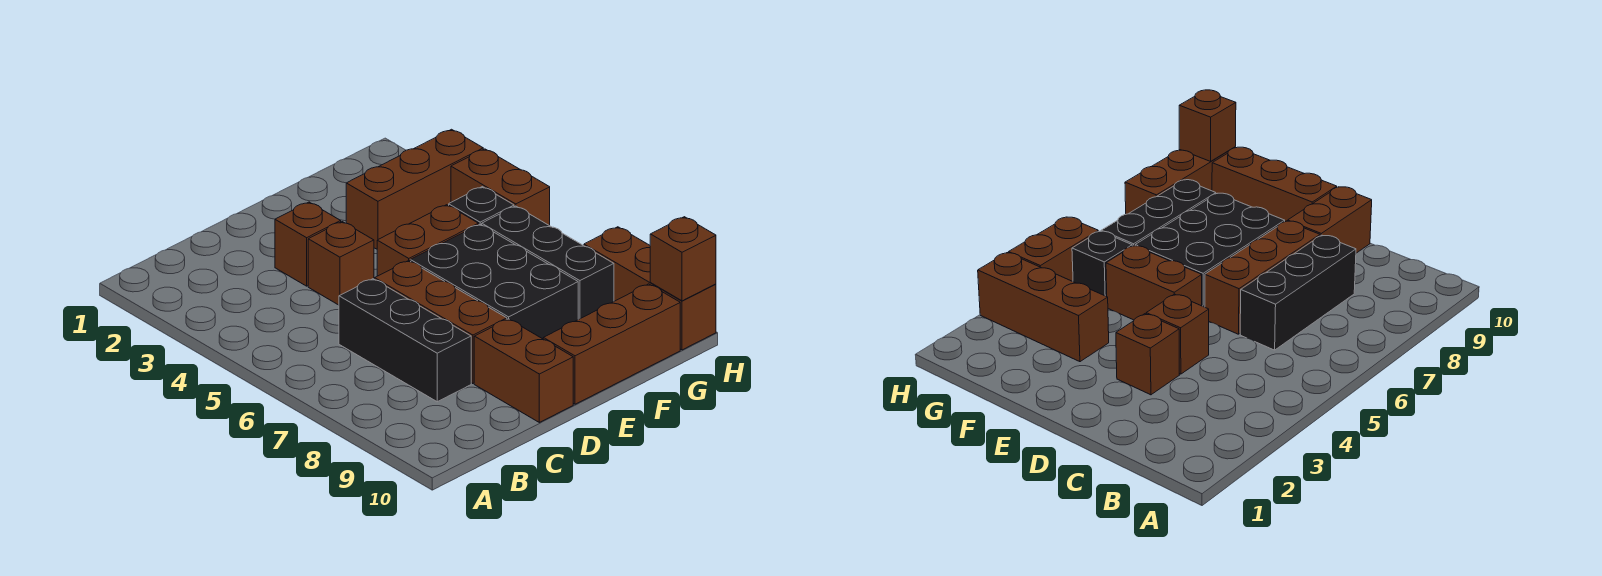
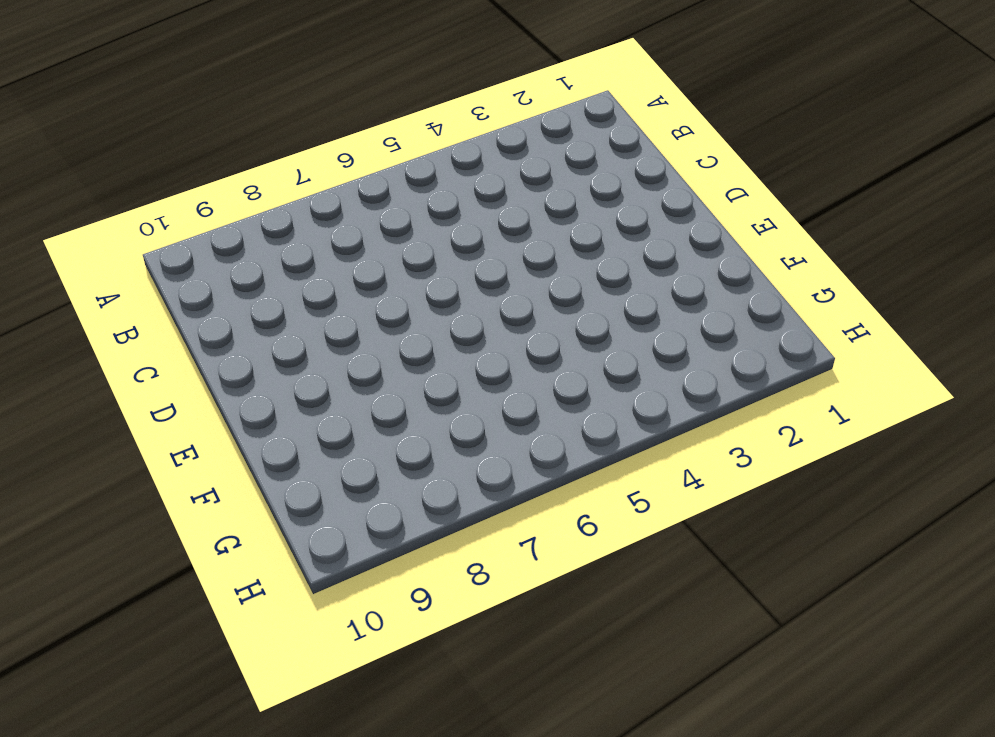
none -> black 1x3 brick [339,279,471,402]
none -> brown 1x1 brick [275,202,341,286]
none -> brown 1x1 brick [308,222,374,305]

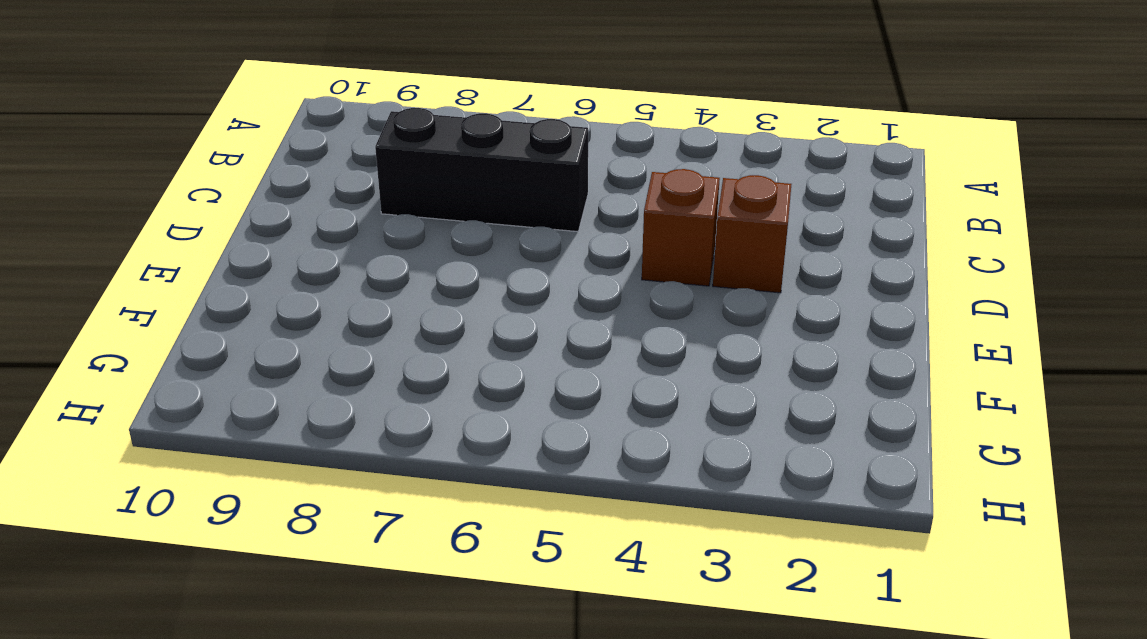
none -> brown 1x3 brick [375,261,507,384]
none -> brown 1x2 brick [474,319,573,422]
none -> brown 1x2 brick [377,205,478,276]

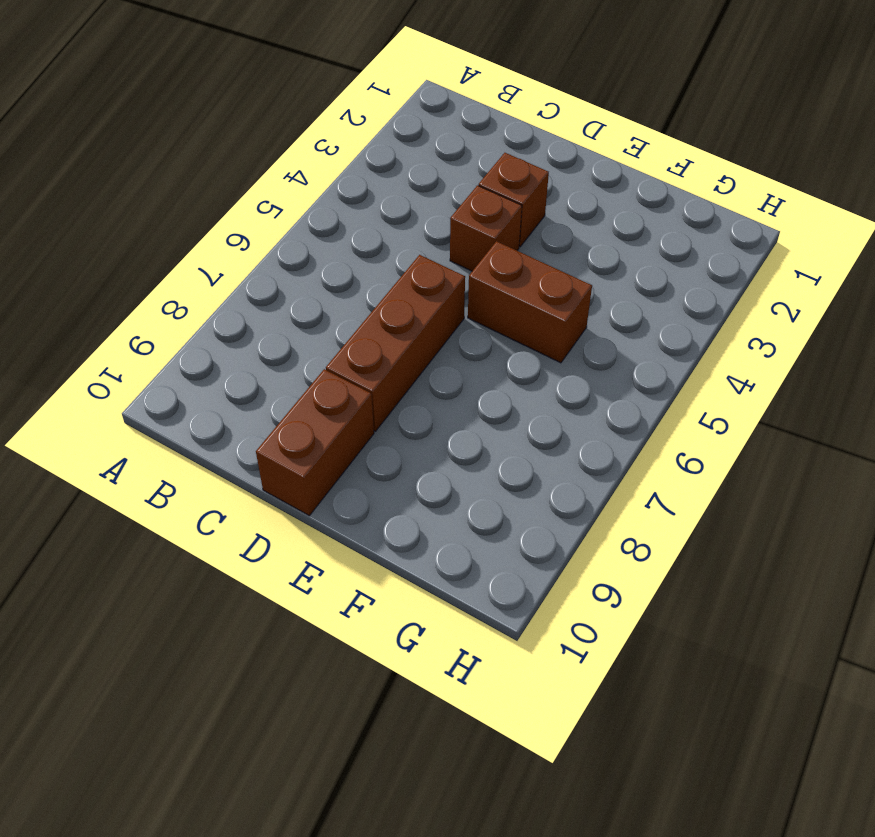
none -> black 1x3 brick [339,279,471,402]
none -> black 2x3 brick [410,224,578,339]
none -> brown 1x3 brick [543,284,680,404]

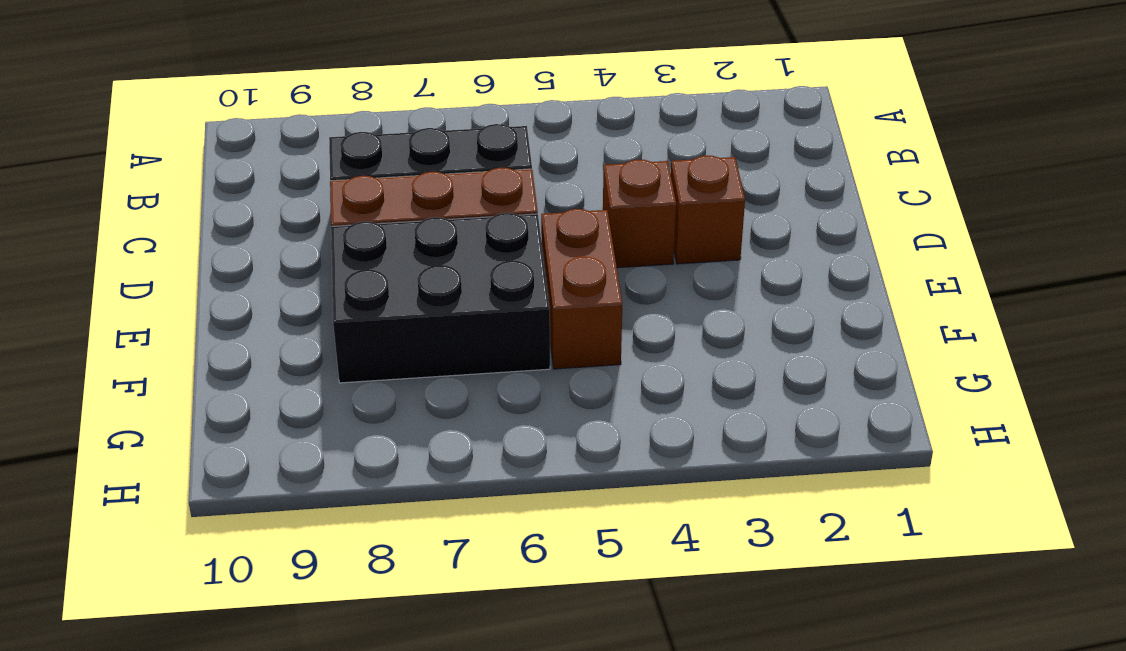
none -> brown 1x2 brick [474,319,573,422]
none -> brown 1x3 brick [543,284,680,404]
none -> brown 1x3 brick [346,129,483,249]

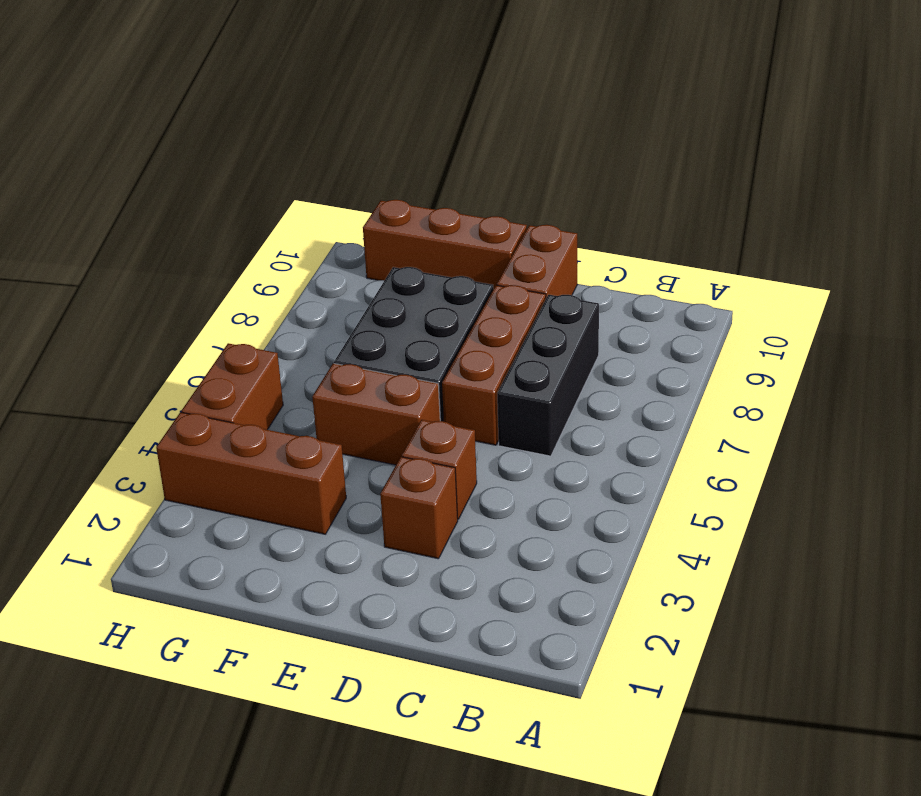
none -> black 1x1 brick [449,187,514,225]
none -> black 1x3 brick [482,206,614,319]
none -> brown 1x3 brick [584,227,716,350]

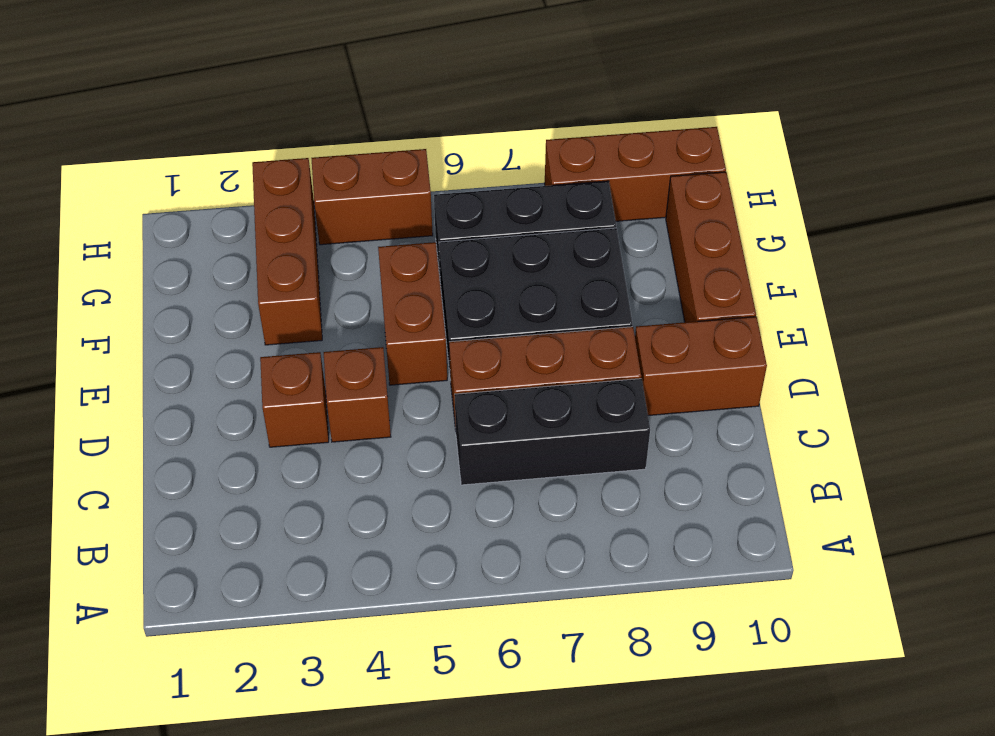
none -> black 1x1 brick [449,187,514,225]
none -> brown 1x1 brick [650,217,716,301]

